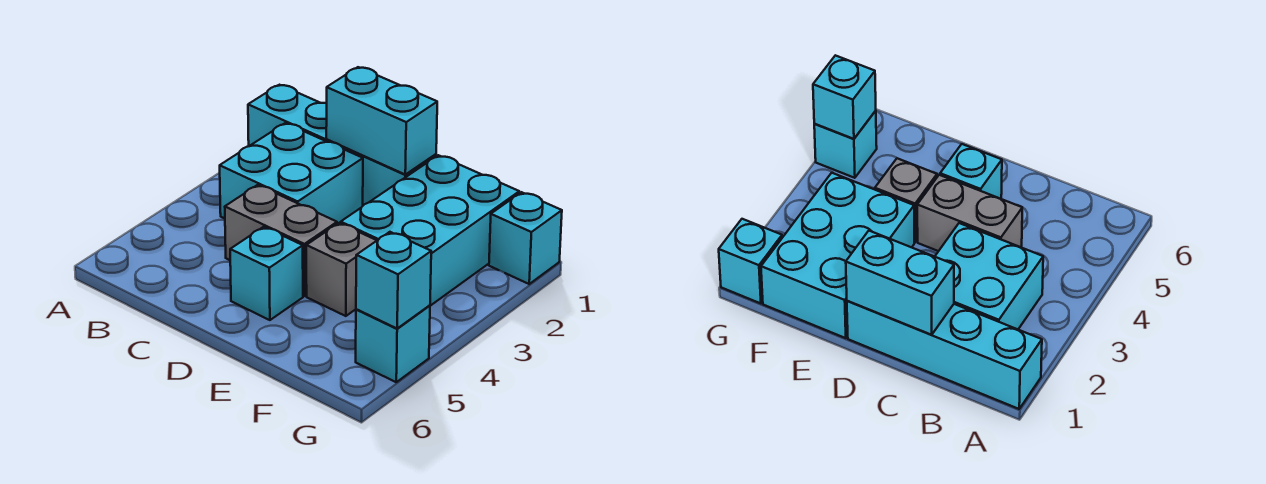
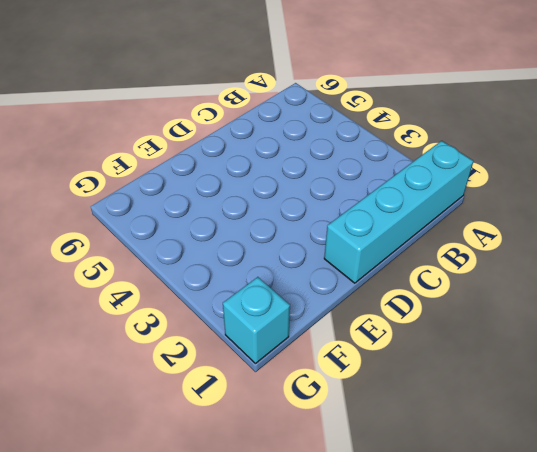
none -> cyan 2x2 brick [220,123,363,224]
none -> grey 1x2 brick [225,185,337,296]

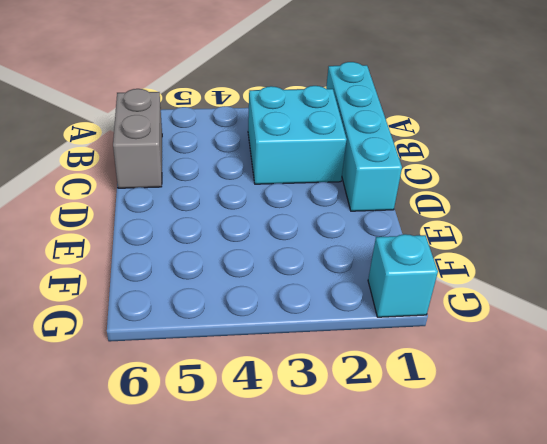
grey 1x2 brick [113,89,162,188] -> grey 1x2 brick moved to [225,185,337,296]
none -> cyan 1x1 brick [230,227,303,320]
none -> cyan 2x3 brick [341,155,519,306]

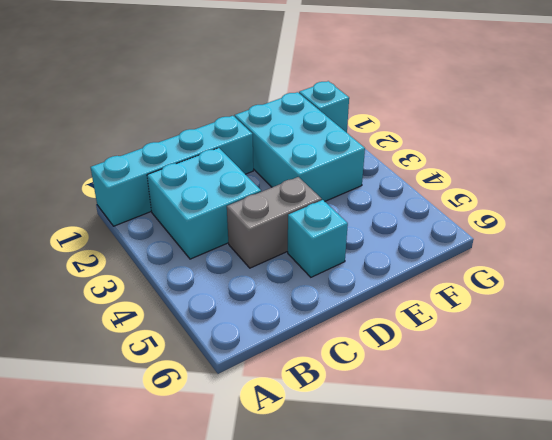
none -> grey 1x1 brick [306,223,377,316]
none -> cyan 1x1 brick [356,305,430,382]

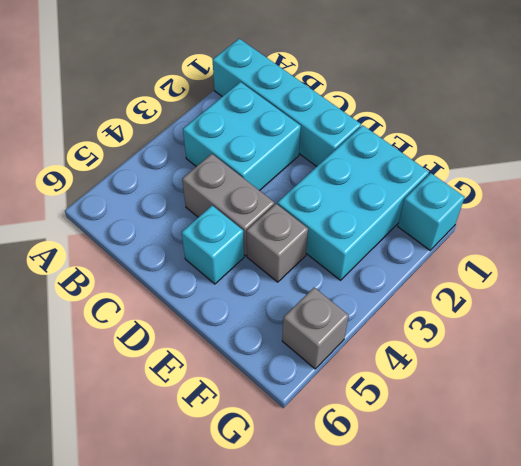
grey 1x1 brick [282,288,349,369] -> cyan 1x1 brick [356,305,430,382]
none -> cyan 1x2 brick [326,67,437,174]
none -> cyan 1x1 brick [356,232,431,328]

